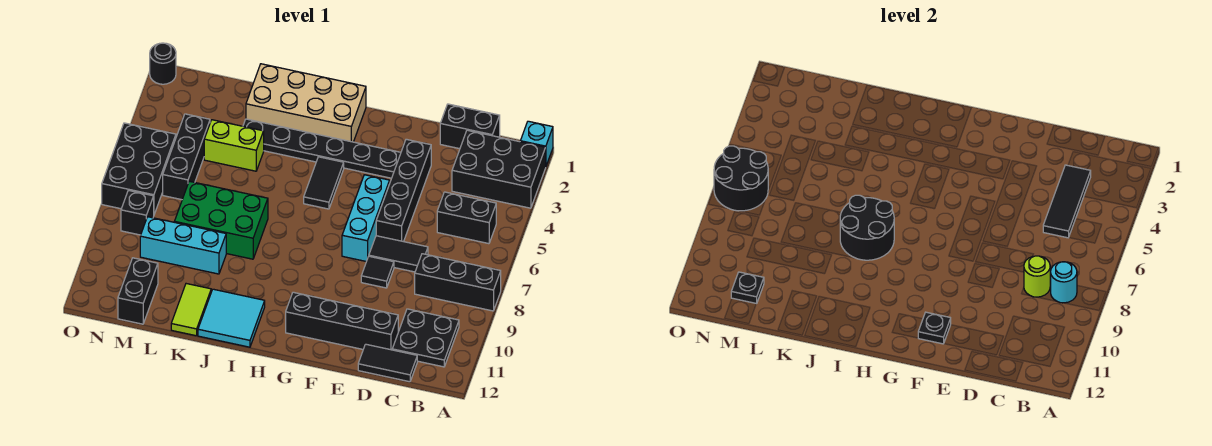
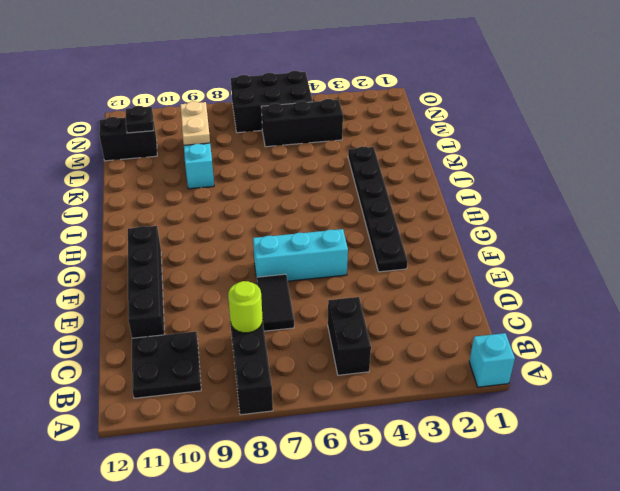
tan 1x2 plate [180,101,210,145] -> none
none -> black 2x3 brick [452,130,546,208]
none -> black 1x2 brick [440,104,500,149]
none -> black 1x2 tile [358,344,417,382]
none -> black 1x4 brick [376,139,431,242]

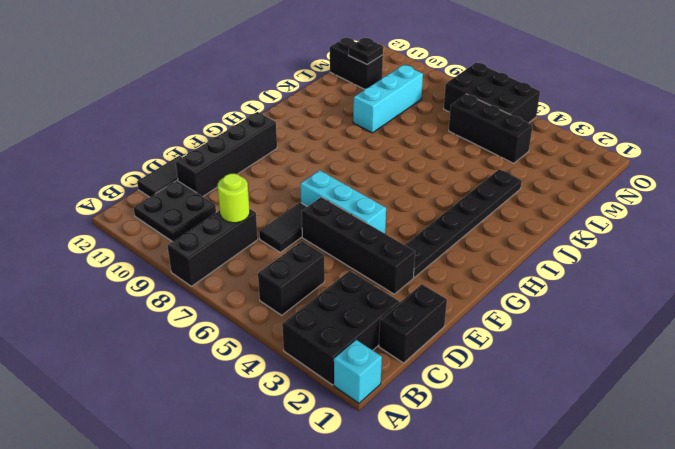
none -> black 1x1 tile [361,256,394,288]
none -> tan 2x4 brick [246,64,366,142]
none -> black 1x2 tile [304,157,344,209]
none -> cyan 2x2 tile [198,289,265,347]

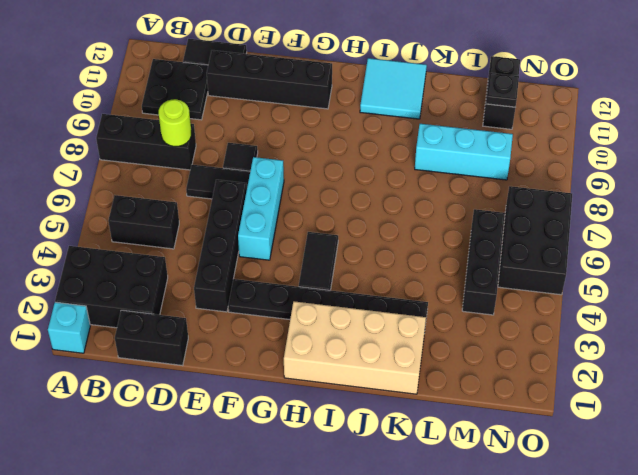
none -> green 2x3 brick [174,181,268,259]
none -> lime 1x2 brick [204,120,264,171]
none -> lime 1x2 tile [171,284,211,336]
none -> black 1x1 brick [121,190,154,235]

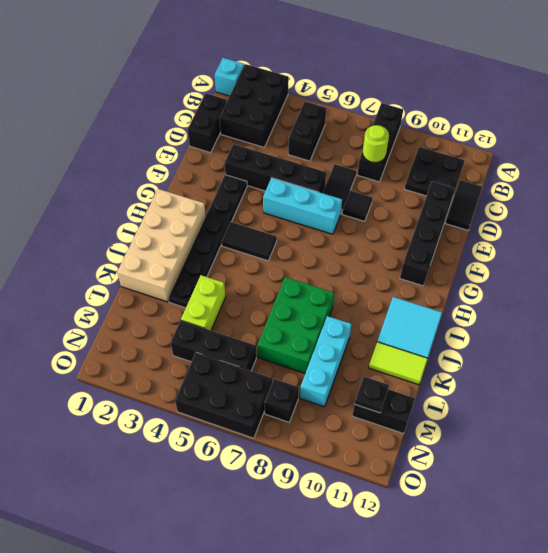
none -> black 1x1 round brick [150,43,176,84]
none -> cyan 1x1 round brick [1050,262,1077,303]
none -> black 1x3 tile [1043,165,1091,238]
none -> black 1x1 plate [918,312,951,344]

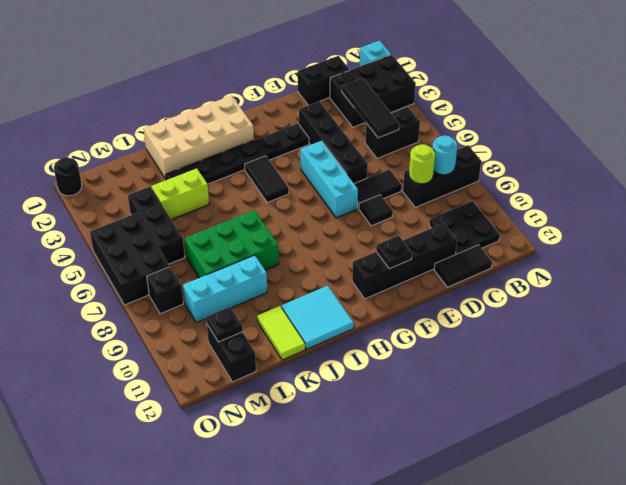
none -> black 2x2 round brick [840,195,894,260]
none -> black 2x2 round brick [714,146,768,211]

